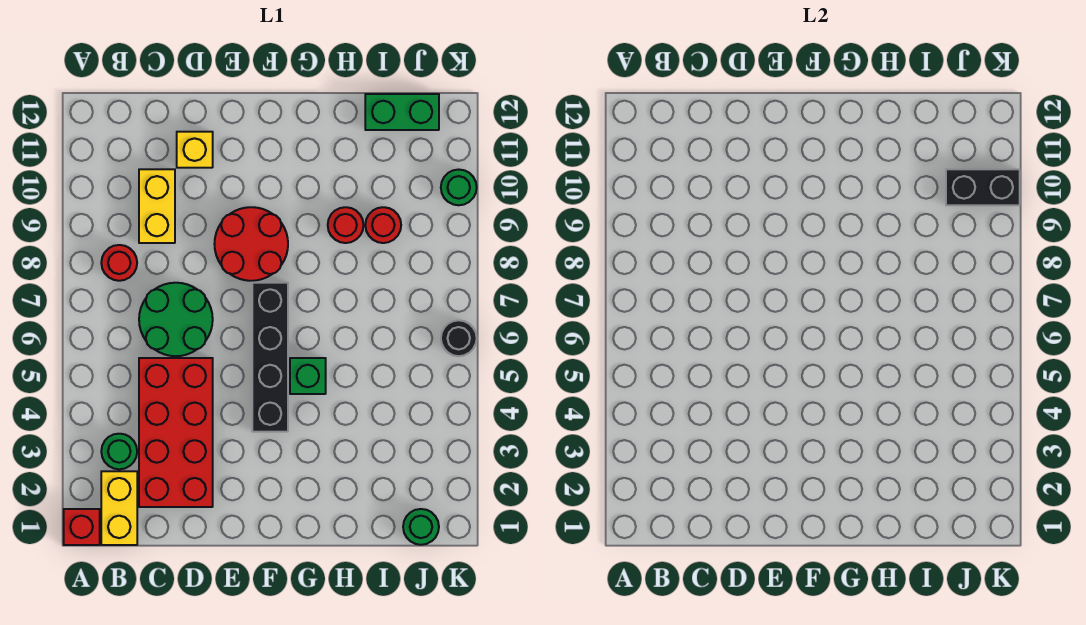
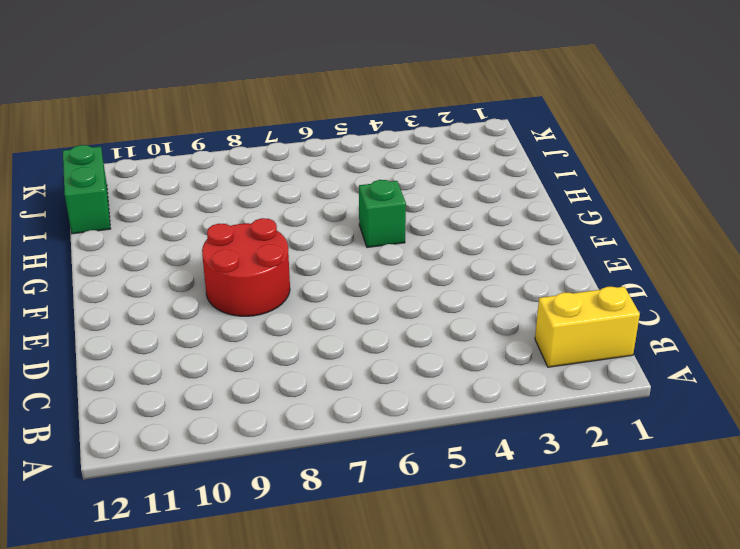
none -> red 1x1 brick [64,509,100,545]
none -> green 1x1 round brick [101,434,137,469]
none -> red 1x1 round brick [101,245,137,281]

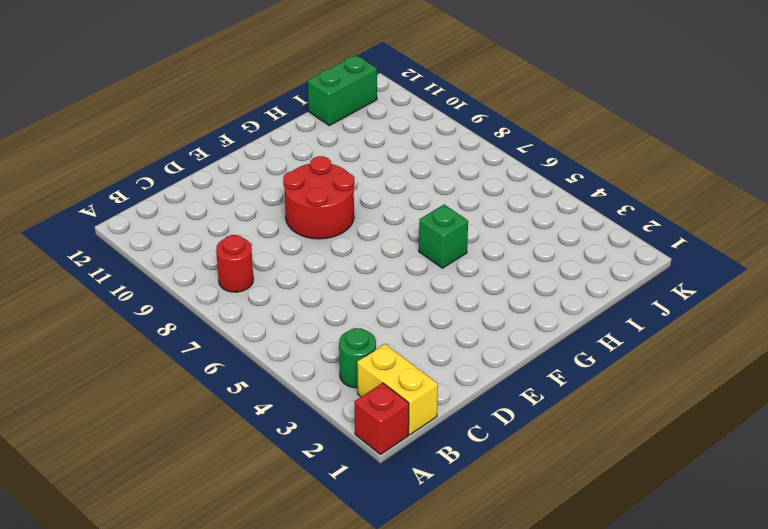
none -> red 2x4 brick [139,358,213,507]
none -> green 2x2 round brick [139,283,213,356]
none -> yellow 1x2 brick [139,169,175,243]

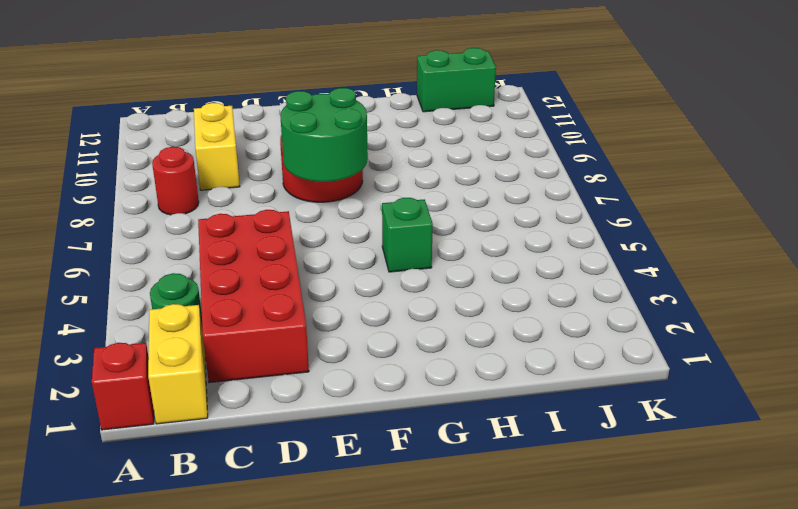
green 2x2 round brick [281,88,368,182] -> green 2x2 round brick moved to [139,283,213,356]
none -> yellow 1x1 brick [177,132,213,168]
none -> black 1x4 brick [252,283,288,432]
none -> red 1x1 round brick [328,207,363,243]

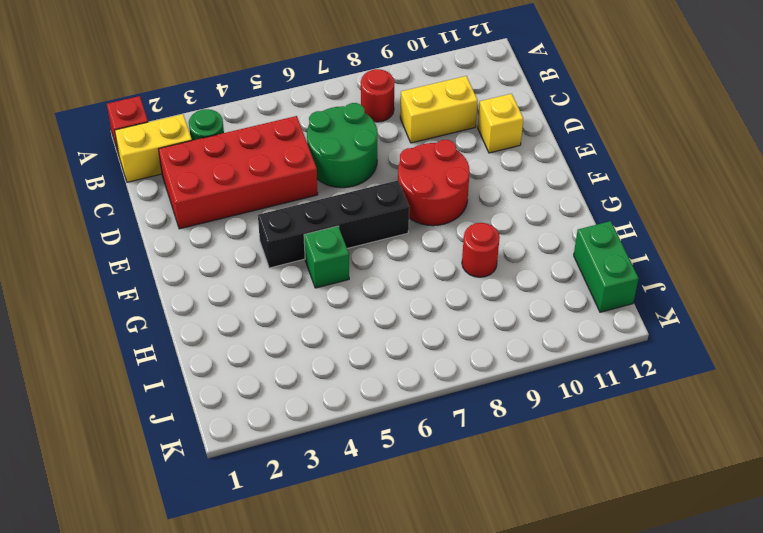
none -> red 1x1 round brick [365,207,401,243]
none -> green 1x1 round brick [403,509,439,545]
none -> black 1x1 round brick [441,320,477,356]

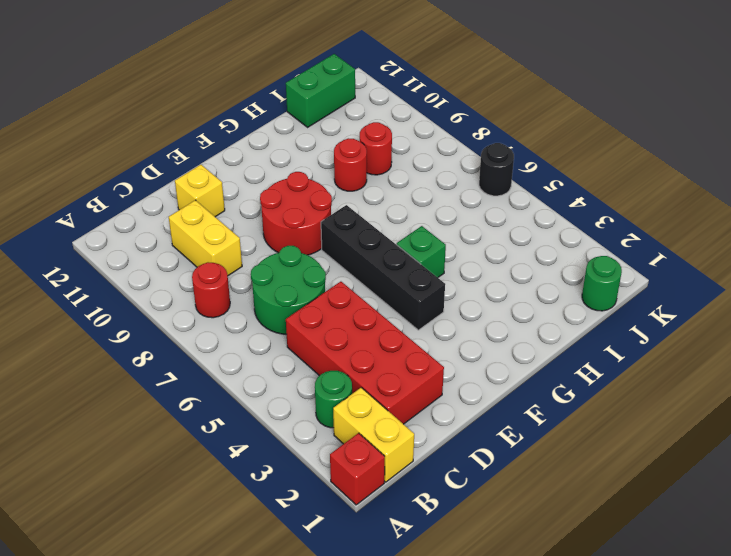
none -> green 1x1 round brick [441,170,477,205]
none -> black 1x2 brick [946,169,1020,205]

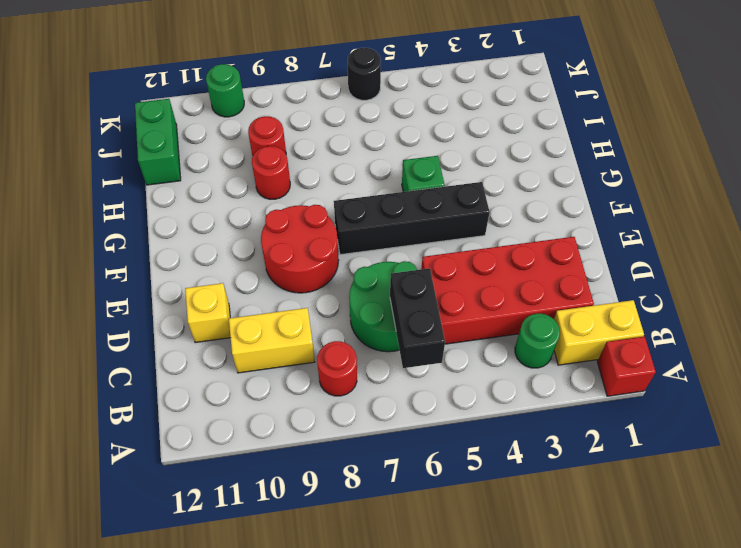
black 1x2 brick [390,268,445,368] -> black 1x2 brick moved to [946,169,1020,205]
none -> green 1x1 round brick [403,509,439,545]

